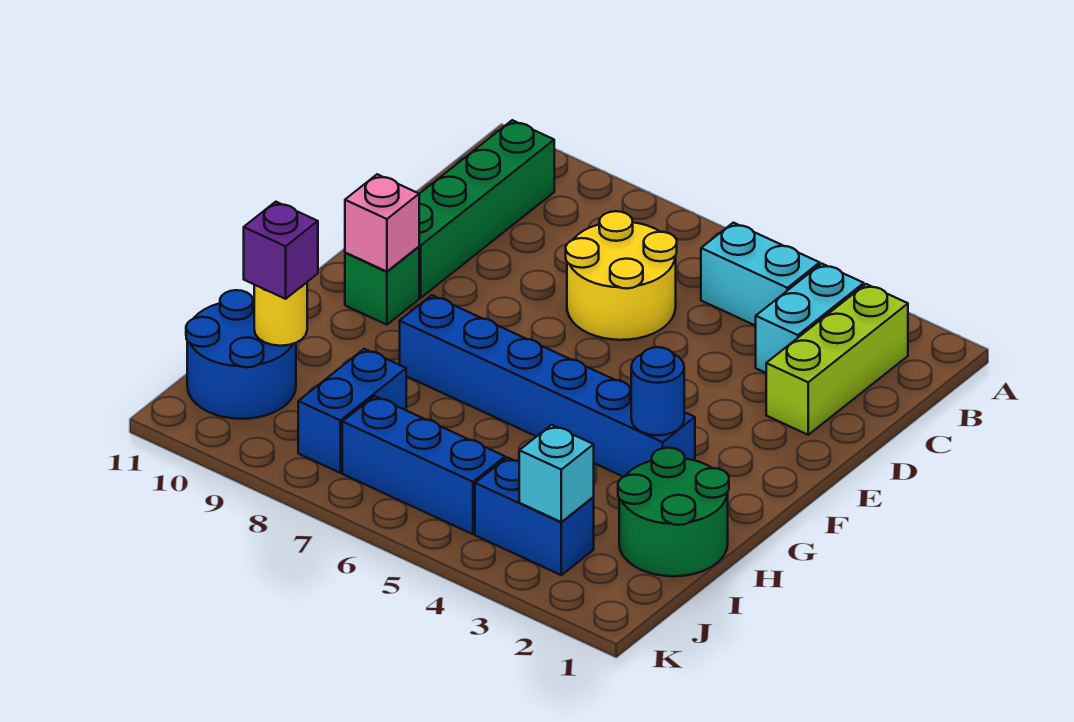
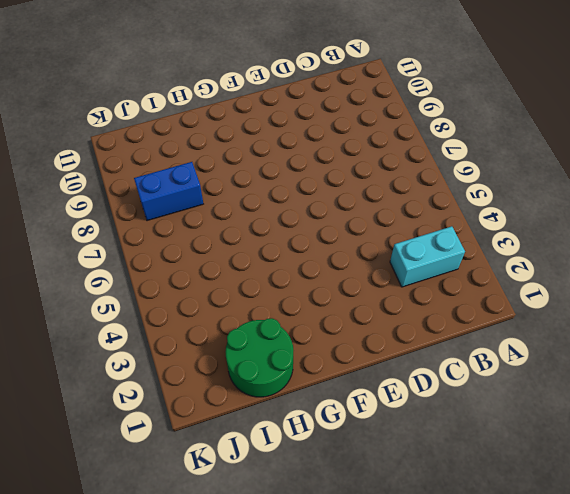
none -> lime 1x3 brick [766,284,908,435]
none -> cyan 1x2 brick [701,223,820,326]
none -> green 1x4 brick [419,120,554,298]

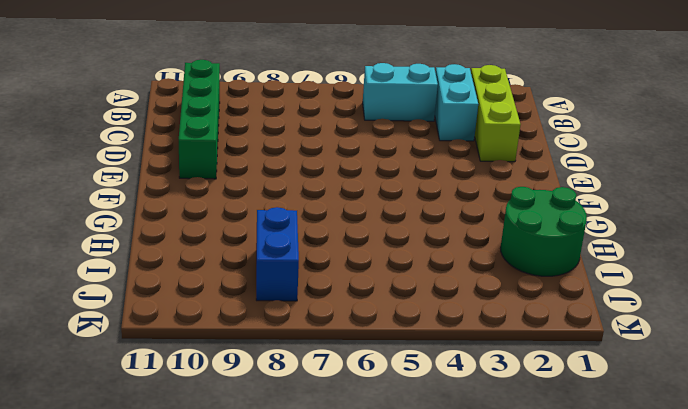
none -> yellow 2x2 round brick [566,211,677,340]
none -> green 1x1 brick [345,247,419,325]
none -> blue 1x6 brick [400,295,695,477]

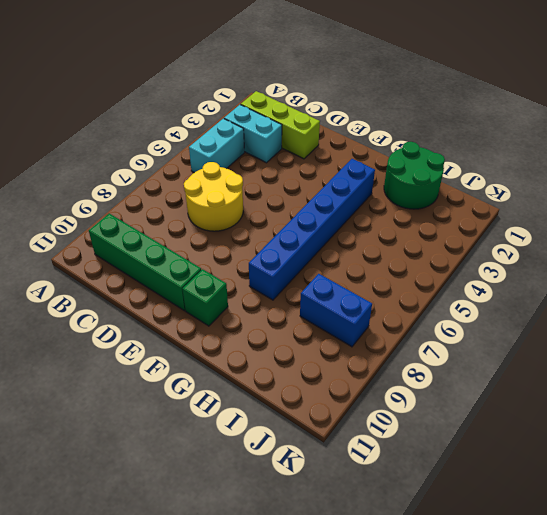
none -> blue 2x2 round brick [186,290,296,419]
none -> blue 1x2 brick [475,457,594,575]
none -> blue 1x3 brick [342,396,505,534]

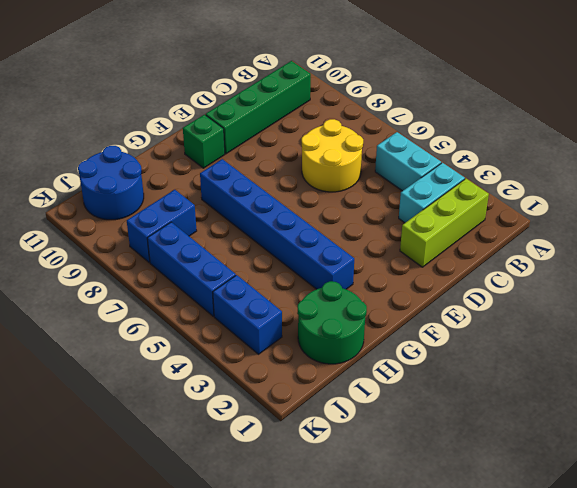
none -> pink 1x1 brick [345,174,419,272]
none -> blue 1x1 round brick [631,347,684,435]
none -> yellow 1x1 round brick [254,283,307,346]

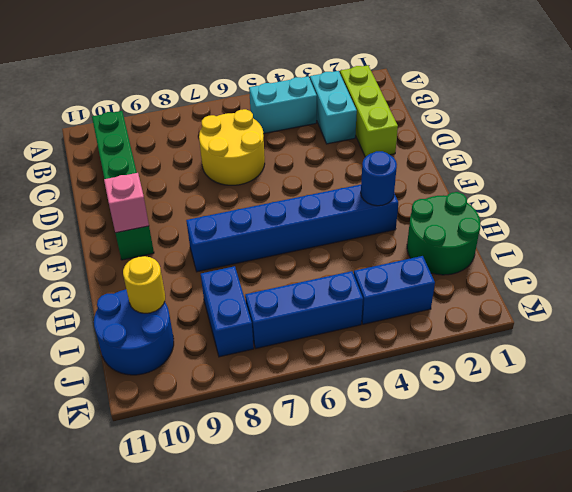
none -> cyan 1x1 brick [519,425,594,522]
none -> purple 1x1 brick [244,202,318,299]

